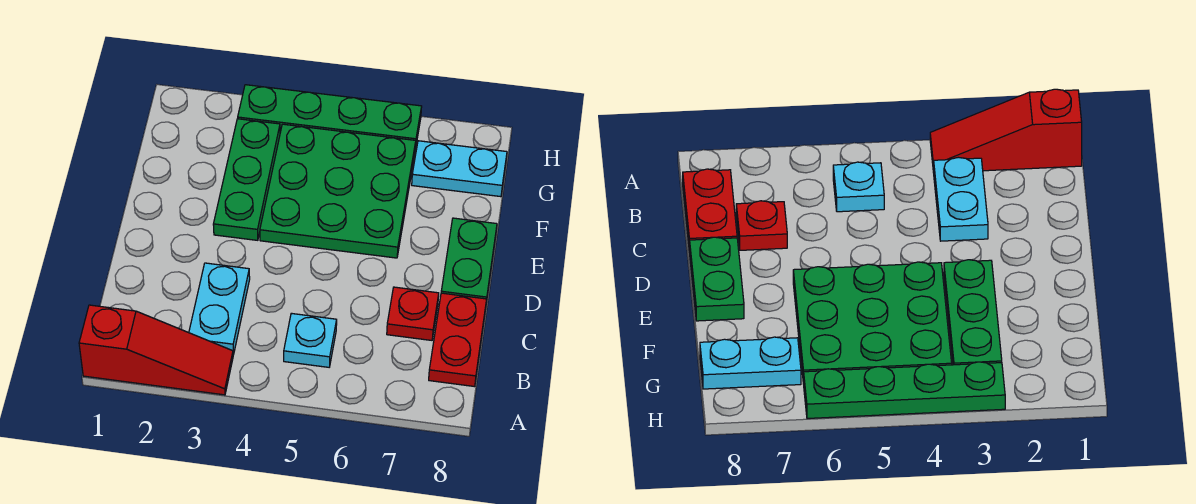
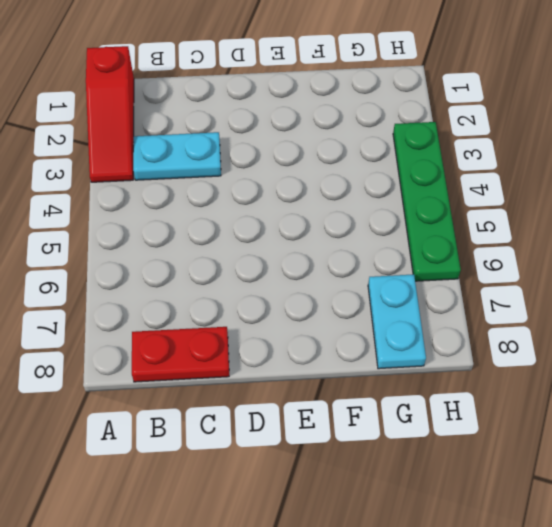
none -> cyan 1x1 plate [284,313,337,367]
none -> red 1x1 plate [387,287,439,340]

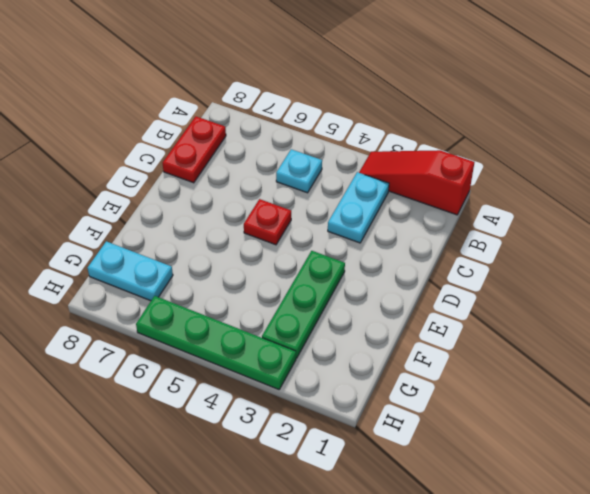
red 1x1 plate [244,199,291,245] -> red 1x1 plate moved to [387,287,439,340]
none -> green 1x2 plate [441,218,497,302]
none -> green 3x3 plate [260,124,416,258]

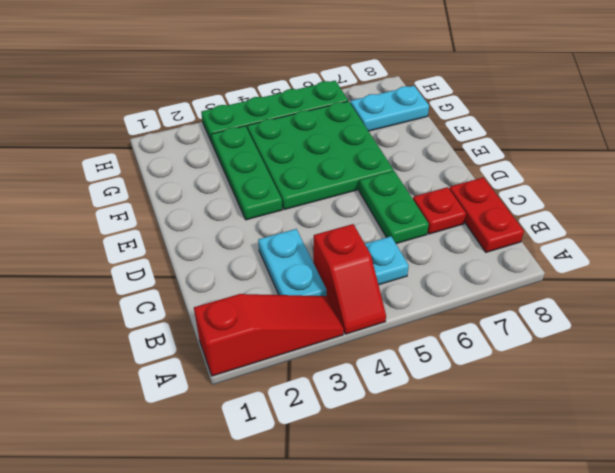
red 1x2 slope [313,224,386,334] -> none
green 1x2 plate [359,171,429,244] -> green 1x2 plate moved to [441,218,497,302]

